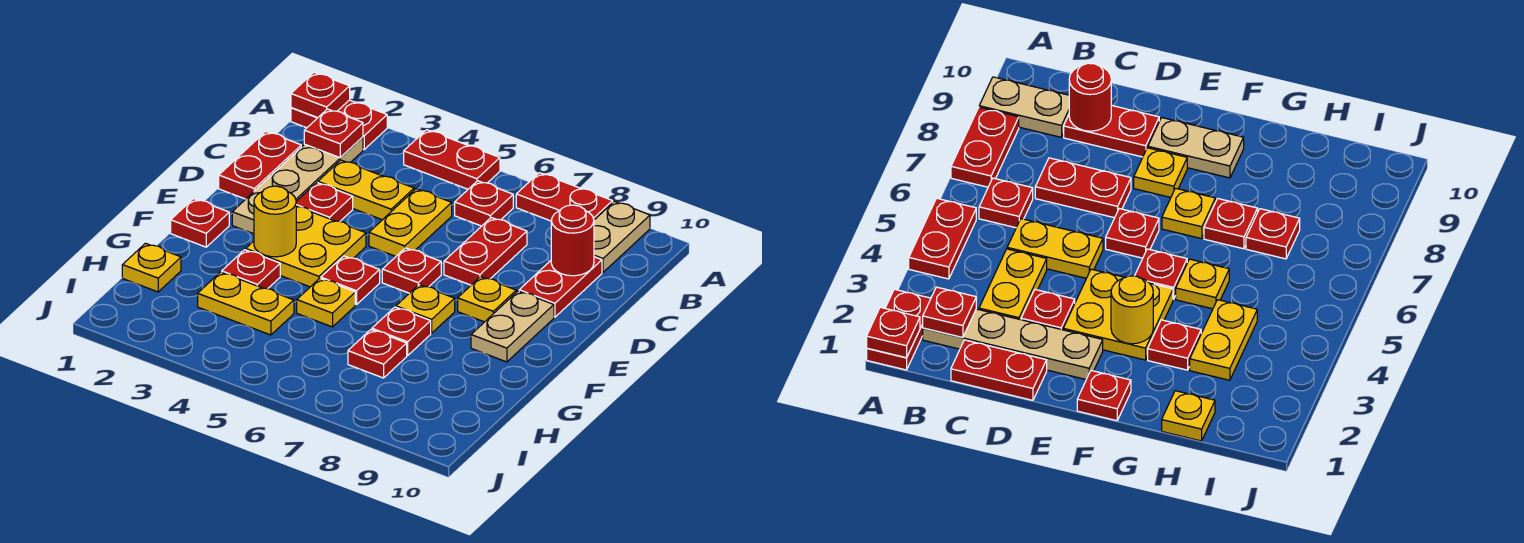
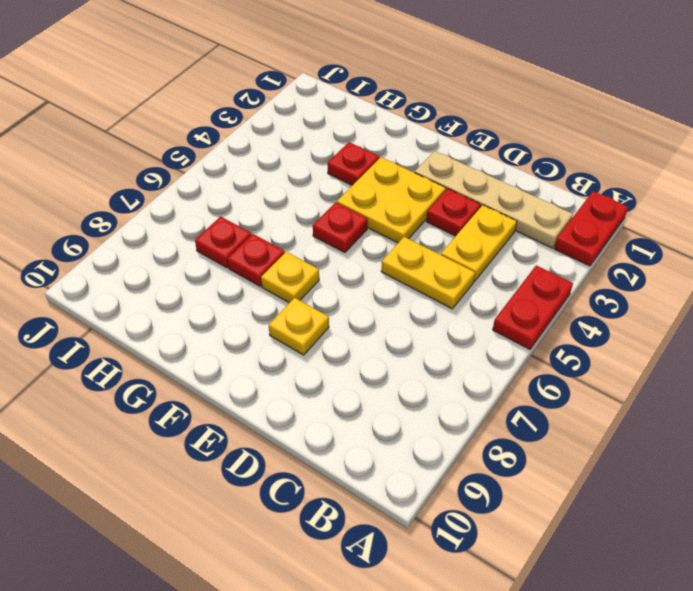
none -> red 1x2 plate [516,173,613,221]
none -> tan 1x2 plate [594,201,650,272]
none -> red 1x1 plate [455,181,513,226]

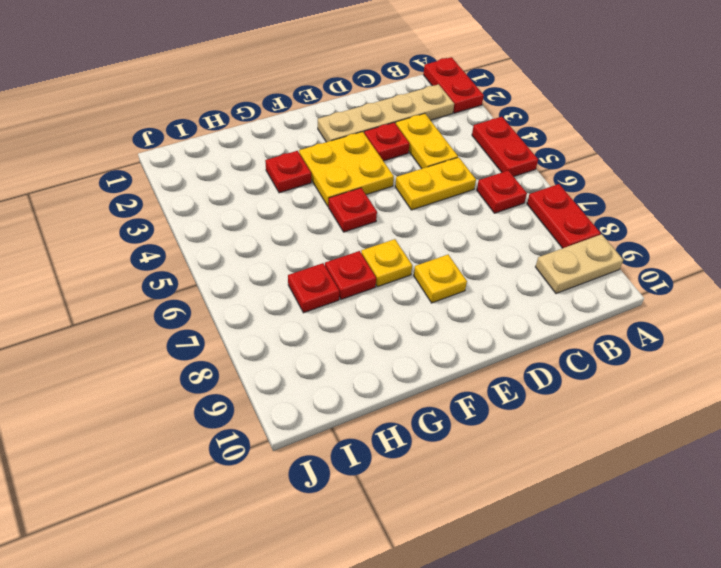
none -> red 1x2 plate [219,132,301,199]
none -> red 1x2 plate [444,218,527,285]
none -> red 1x2 plate [519,257,602,317]

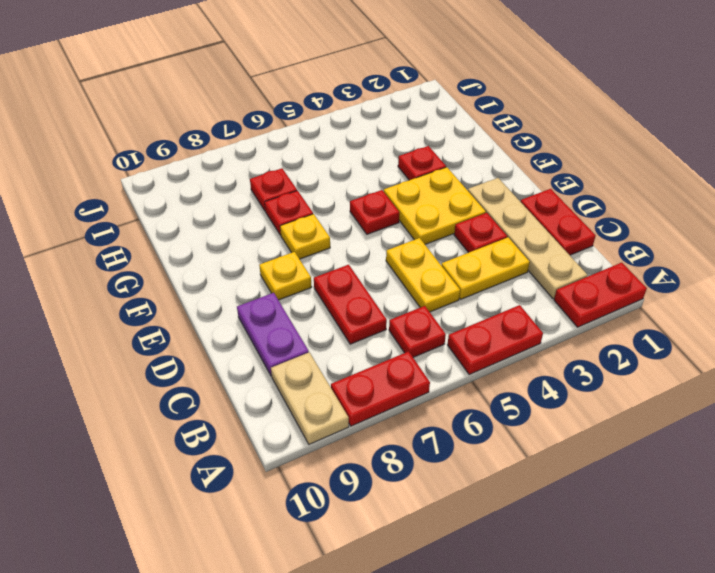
purple 1x2 plate [237,293,309,376] -> red 1x2 plate [519,257,602,317]
none -> red 1x1 plate [382,248,441,293]
none -> tan 1x2 plate [471,291,554,362]
none -> red 1x1 plate [171,199,229,247]

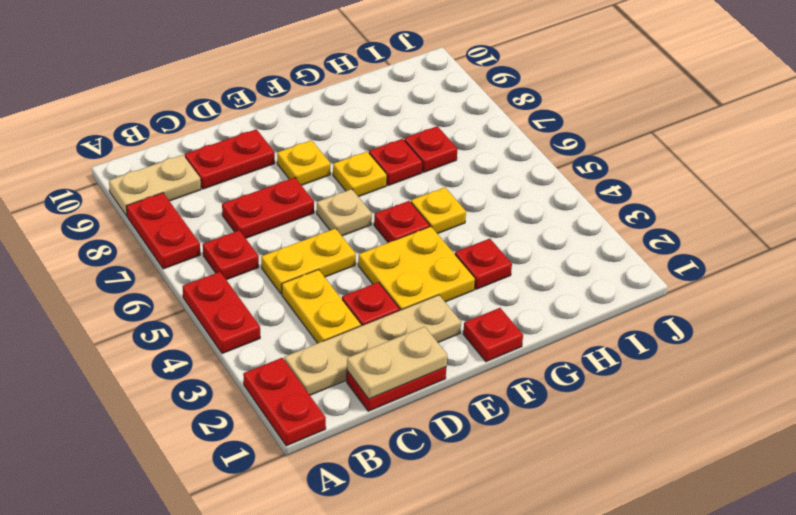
tan 1x2 plate [347,327,447,399] -> tan 1x2 plate moved to [471,291,554,362]
tan 1x1 plate [317,189,372,236] -> red 1x1 plate [382,248,441,293]
none -> yellow 1x1 plate [122,243,181,292]
none -> yellow 1x2 plate [198,272,294,335]
none -> red 1x1 plate [291,72,350,118]

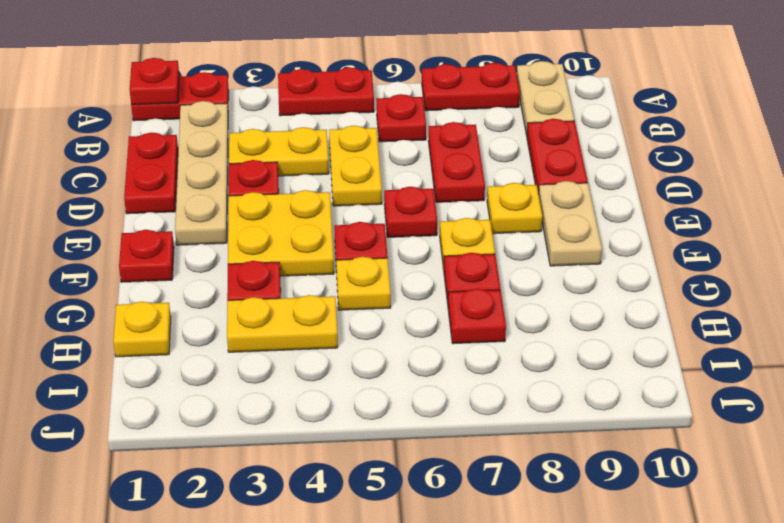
none -> red 1x1 plate [304,109,363,158]
none -> red 1x1 round brick [551,205,594,276]
none -> yellow 1x1 round brick [254,186,296,257]

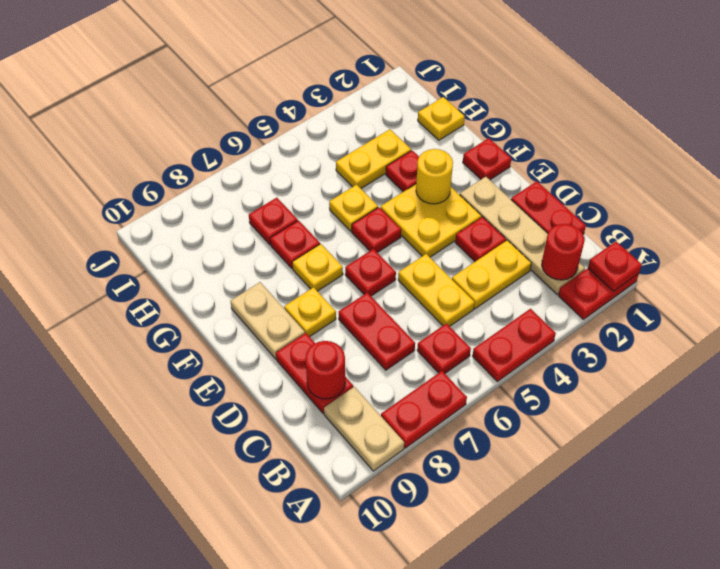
red 1x1 round brick [542,224,584,280] -> red 1x1 plate [304,109,363,158]

